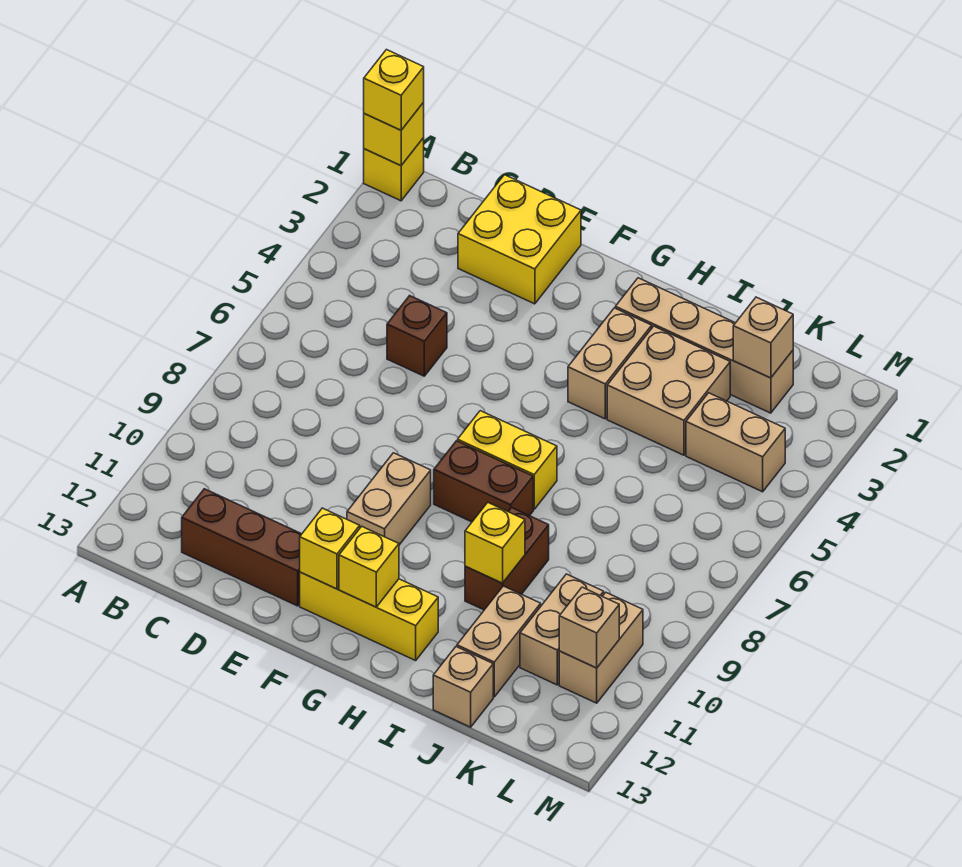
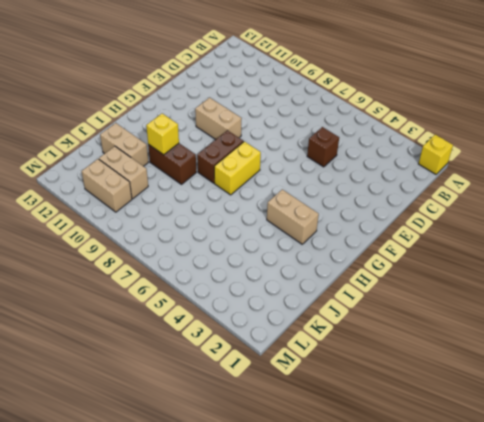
none -> brown 1x3 brick [182,489,301,606]
none -> yellow 2x2 brick [458,175,581,304]
none -> yellow 1x3 brick [300,572,438,660]

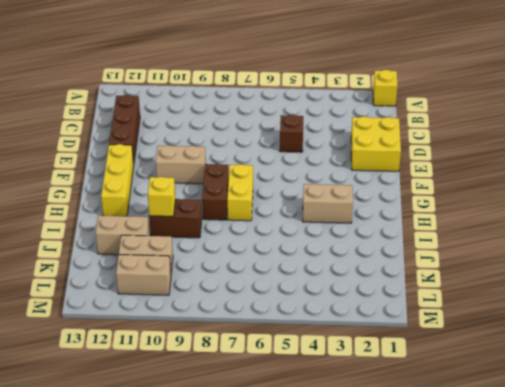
none -> tan 1x4 brick [615,278,793,413]
none -> tan 2x2 brick [607,326,730,455]
none -> tan 1x1 brick [433,647,493,727]

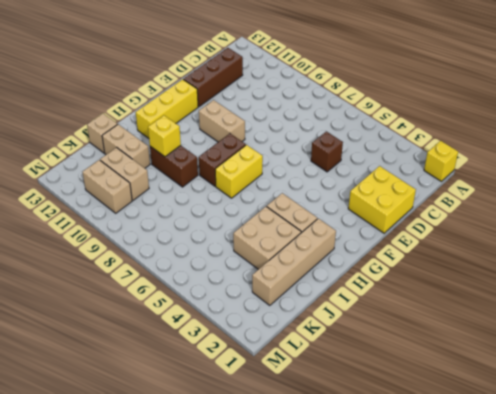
none -> tan 1x2 brick [686,393,785,492]
none -> yellow 1x1 brick [364,103,424,166]
none -> yellow 1x1 brick [300,508,360,589]

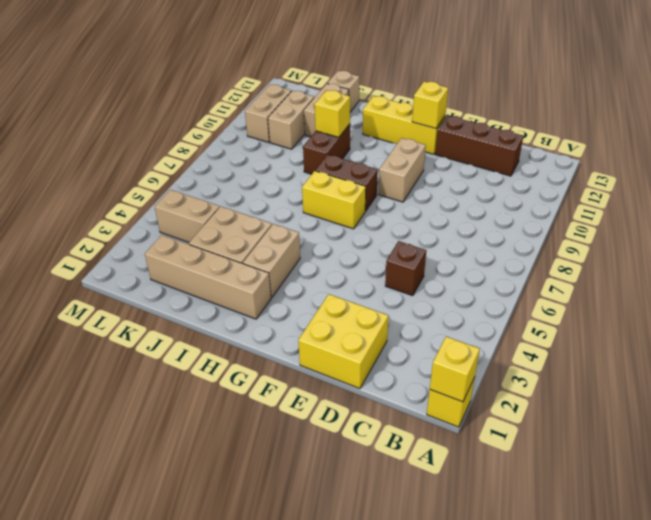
none -> yellow 1x1 brick [339,526,399,607]
none -> tan 1x1 brick [733,297,793,378]
none -> tan 1x1 brick [559,587,619,668]

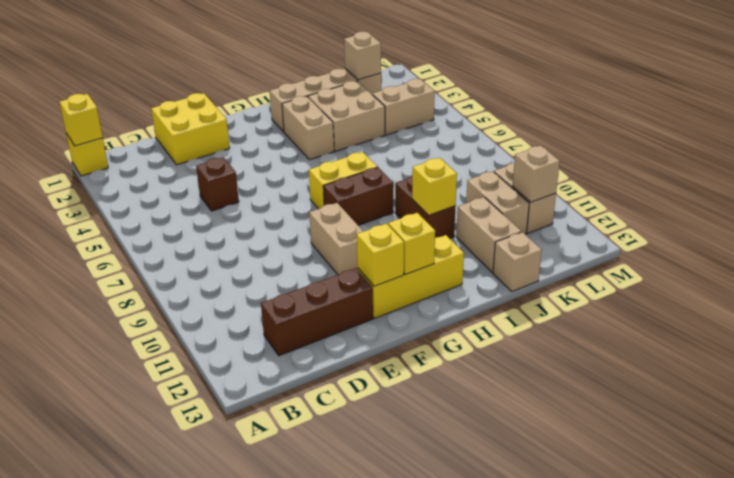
none -> yellow 1x1 brick [364,50,424,130]

